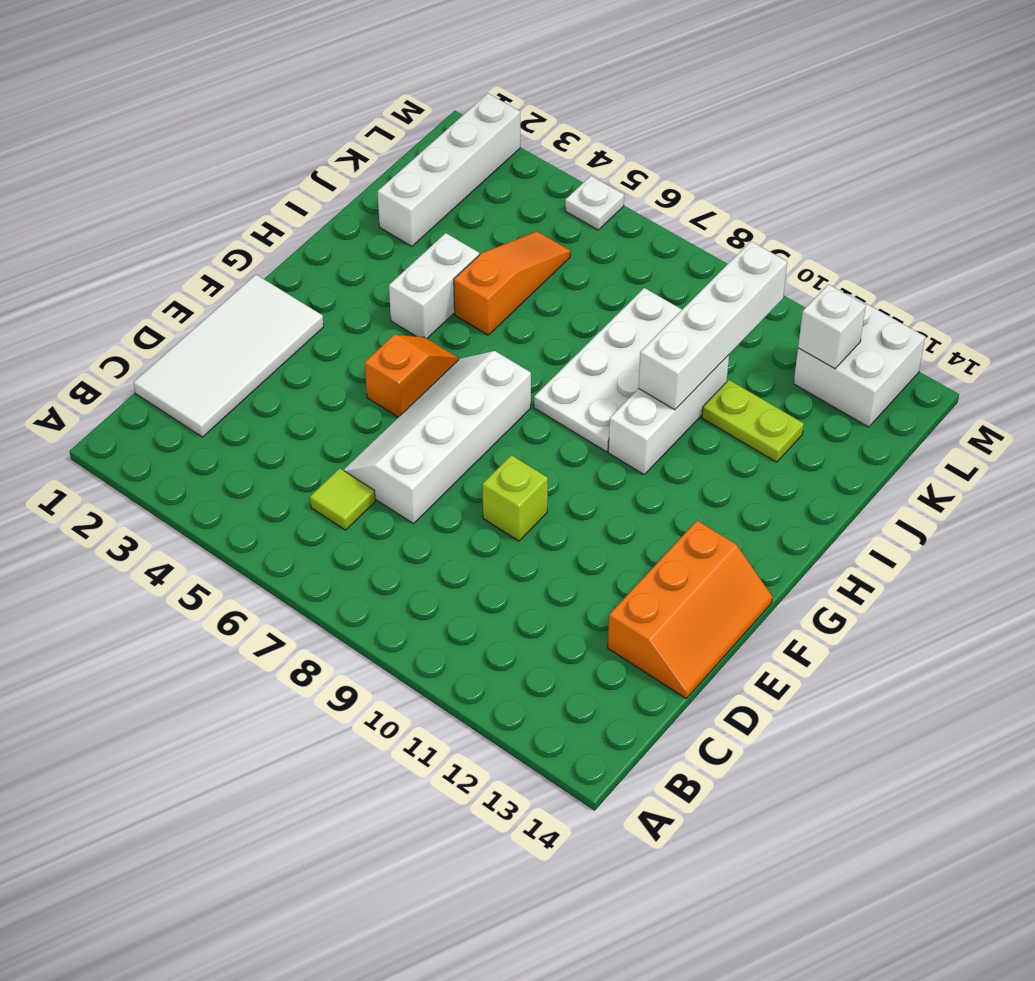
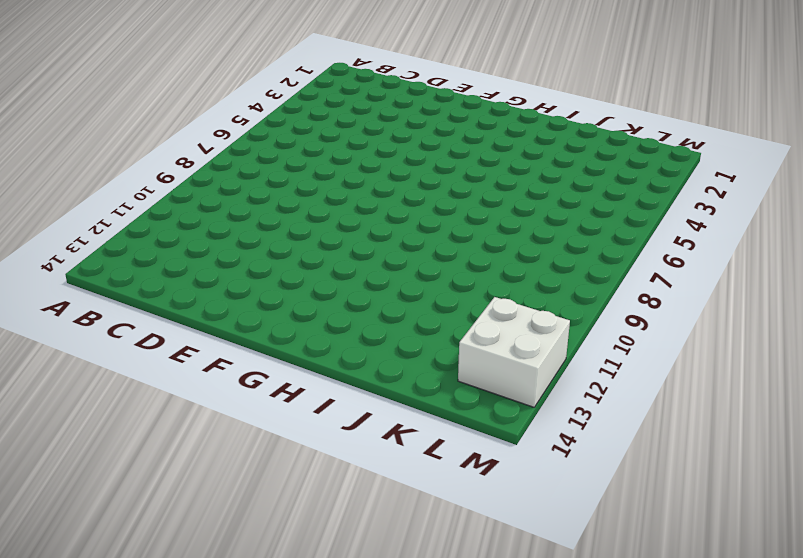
none -> white 2x4 tile [134,275,324,437]
none -> lime 1x1 tile [310,468,375,530]
none -> white 2x4 slope [343,351,531,524]

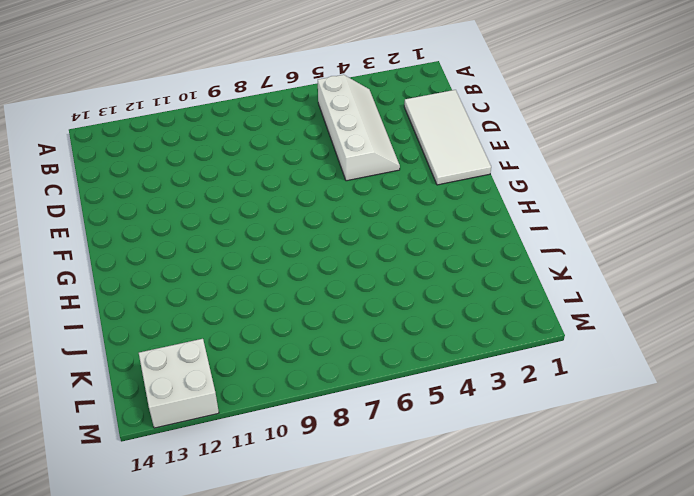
white 2x4 slope [318,75,400,181] -> white 2x4 slope moved to [343,351,531,524]
none -> lime 1x1 tile [310,468,375,530]
none -> orange 2x3 slope [608,521,772,698]
none -> lime 1x1 brick [483,455,548,541]

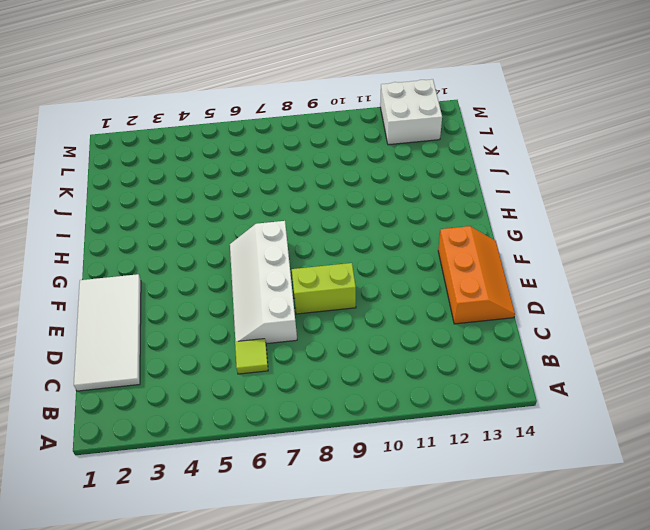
lime 1x2 brick [292,263,356,314] -> lime 1x1 brick [483,455,548,541]
none -> orange 1x2 slope [365,335,458,417]
none -> white 1x2 brick [389,233,479,338]
none -> white 2x4 plate [534,288,682,452]

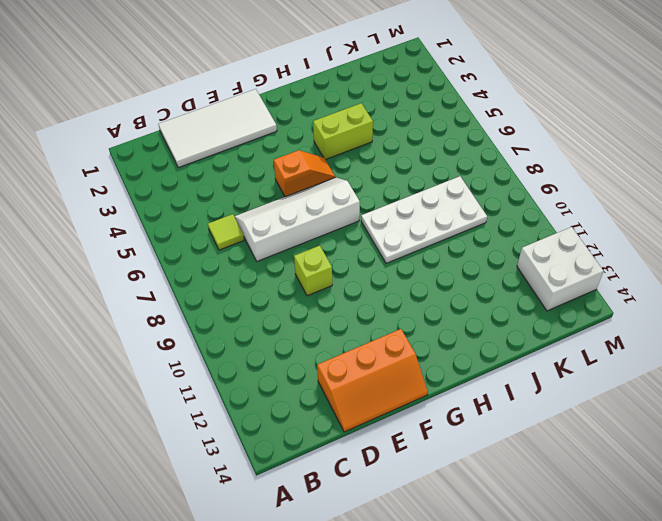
lime 1x2 brick [313,103,373,160] -> white 1x2 brick [389,233,479,338]
none -> white 1x3 brick [608,355,729,474]
none -> orange 1x3 slope [454,231,570,335]
none -> white 1x4 brick [377,93,520,246]

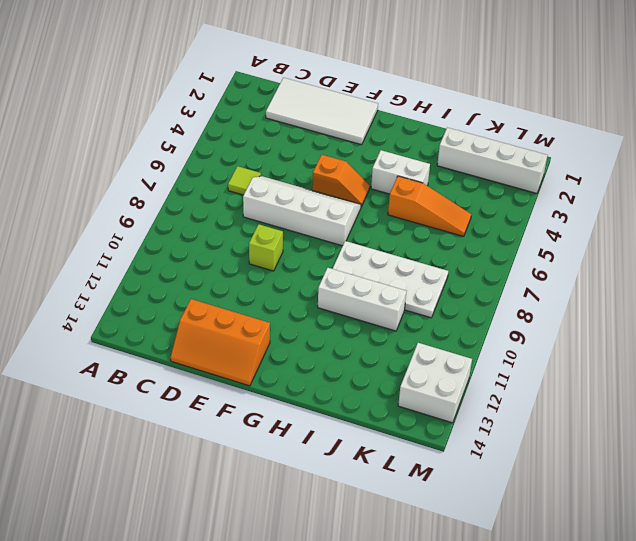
none -> lime 1x2 plate [702,380,804,462]
none -> white 1x1 plate [565,176,624,230]
none -> white 1x4 brick [638,241,787,410]

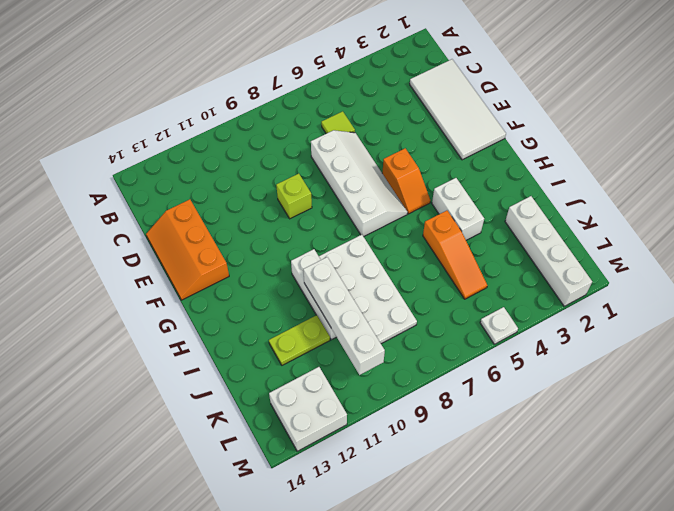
none -> white 1x1 brick [798,284,866,369]

